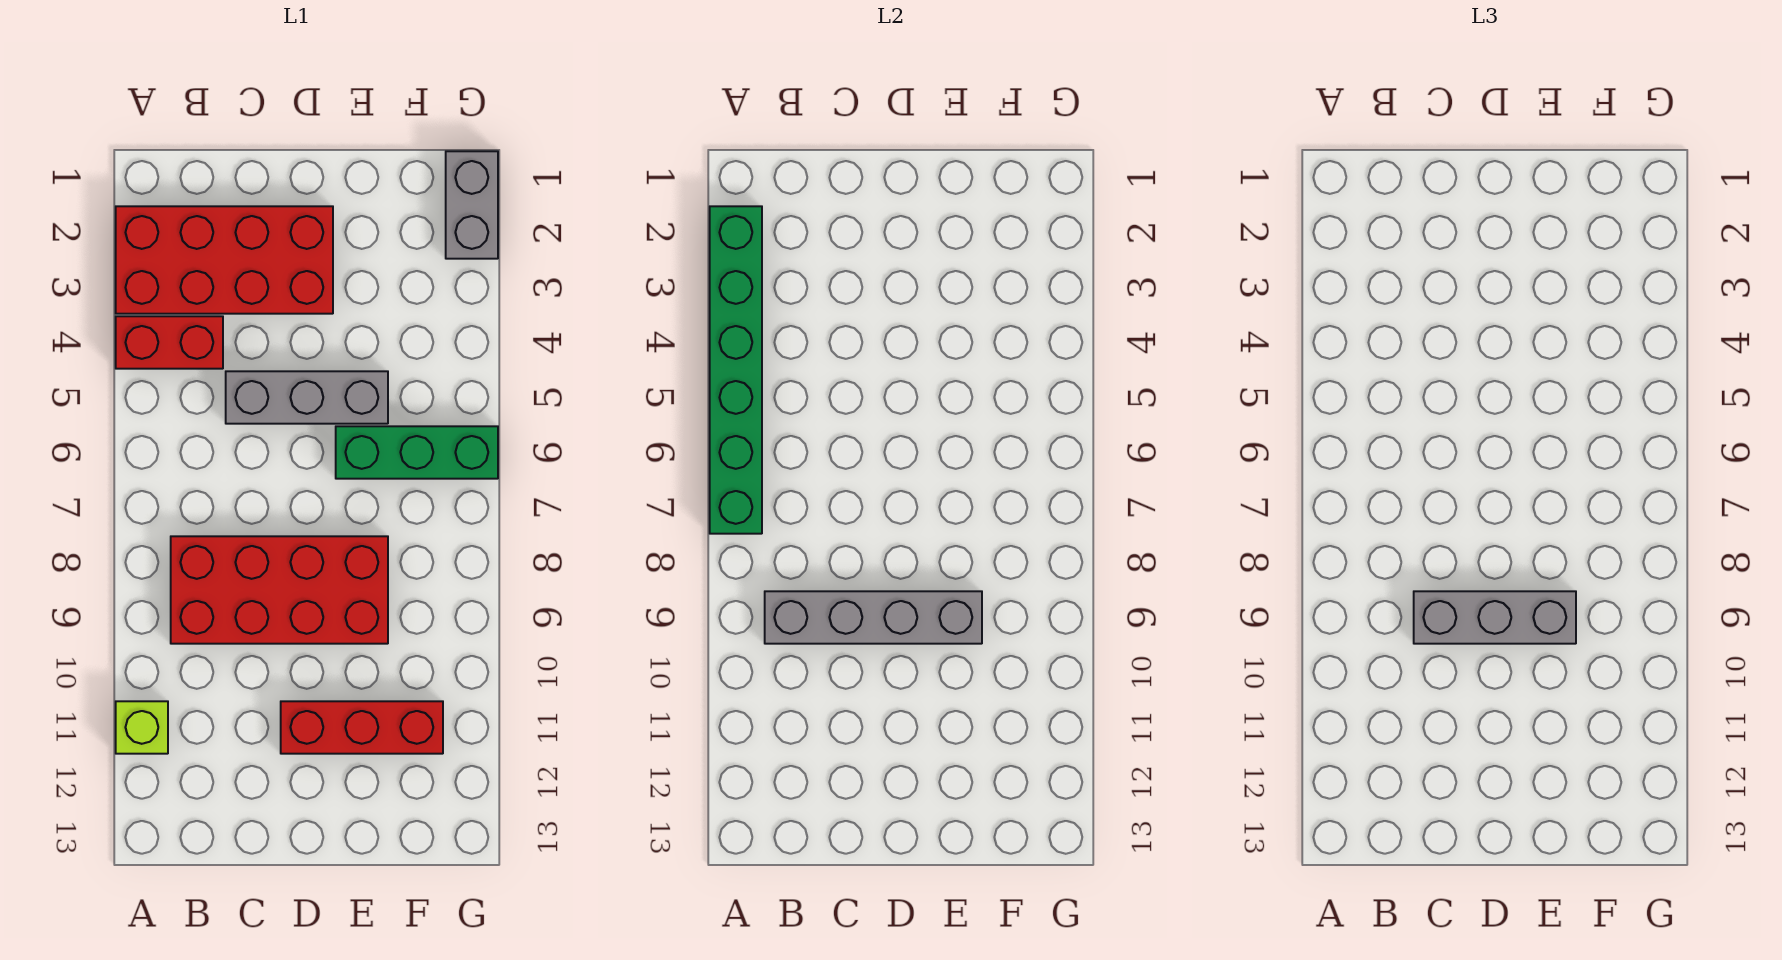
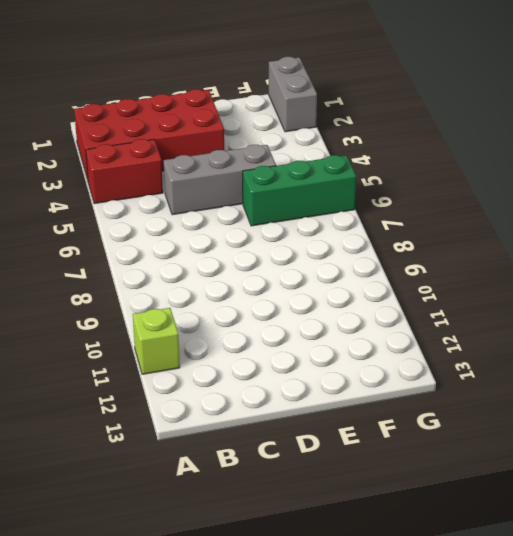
none -> red 2x4 brick [171,536,388,644]
none -> red 1x3 brick [281,701,443,754]

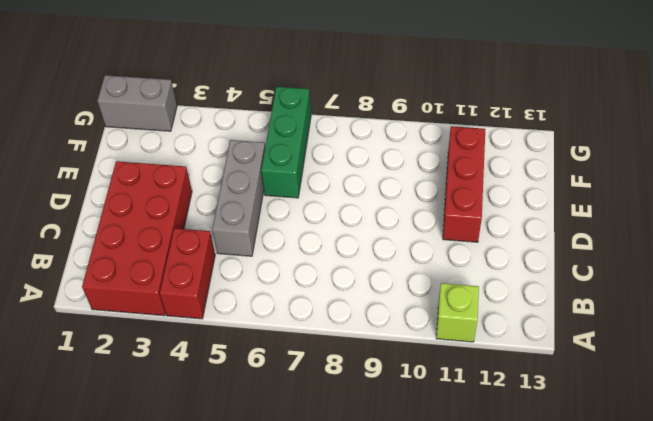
none -> red 2x4 brick [171,536,388,644]
none -> green 1x6 brick [710,206,762,534]

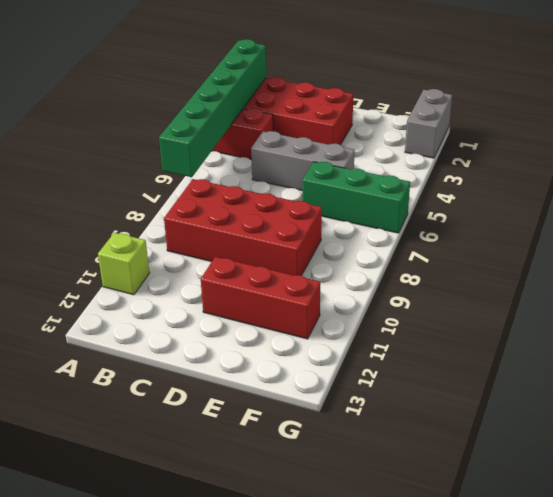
none -> grey 1x4 brick [765,591,982,644]
none -> grey 1x3 brick [1414,591,1576,644]

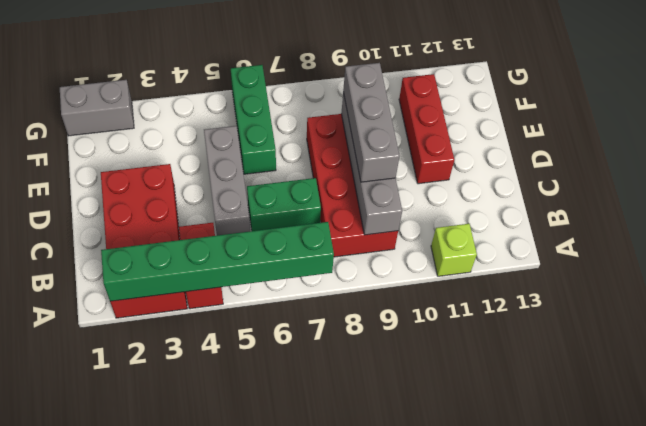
green 1x2 brick [247,178,321,231] -> none

